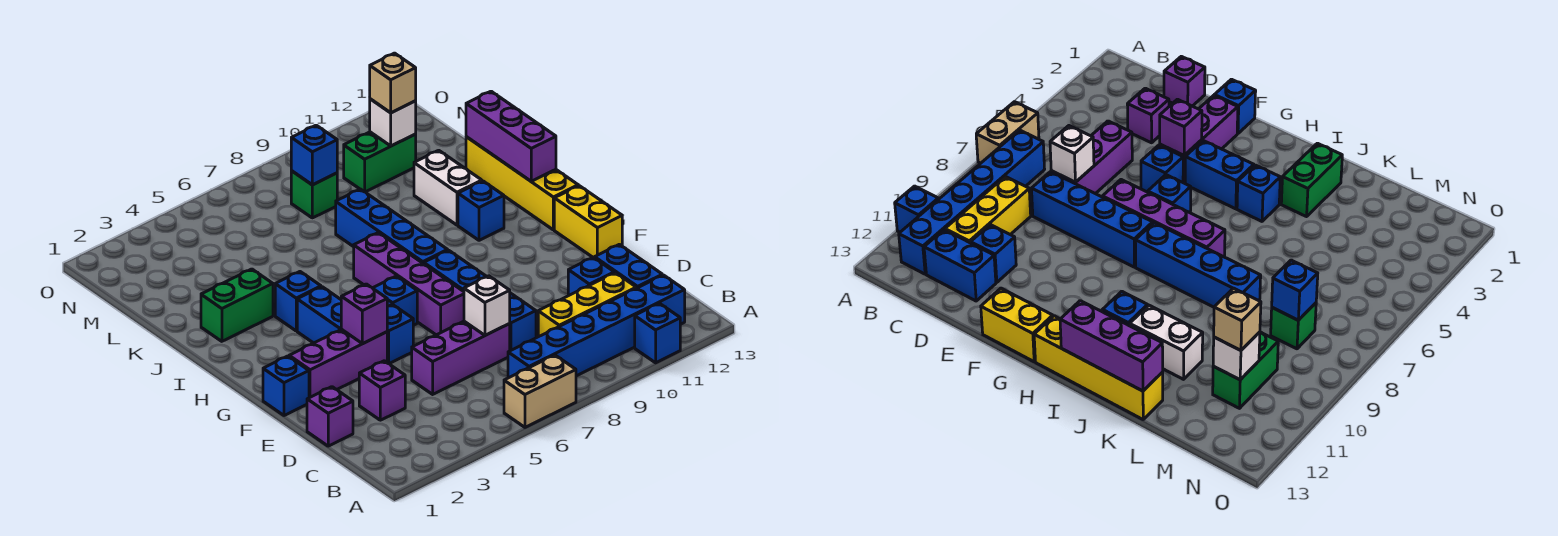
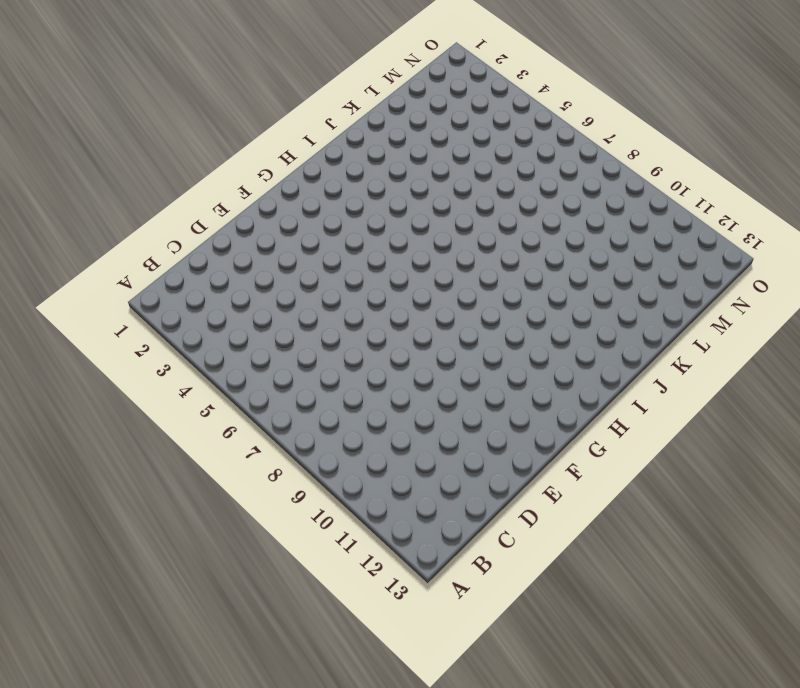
none -> tan 1x2 brick [504,355,576,427]
none -> blue 1x1 brick [635,303,680,363]
none -> blue 1x6 brick [508,275,685,378]
none -> yellow 1x3 brick [538,273,636,337]

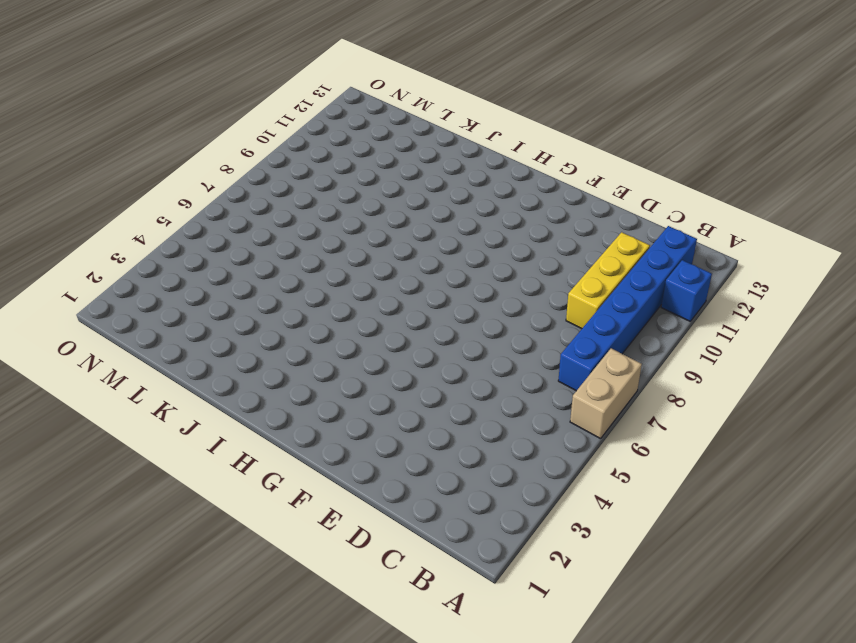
none -> blue 1x2 brick [594,244,662,288]
none -> purple 1x1 brick [307,387,353,446]
none -> purple 1x1 brick [359,361,405,420]
none -> purple 1x3 brick [412,321,510,394]

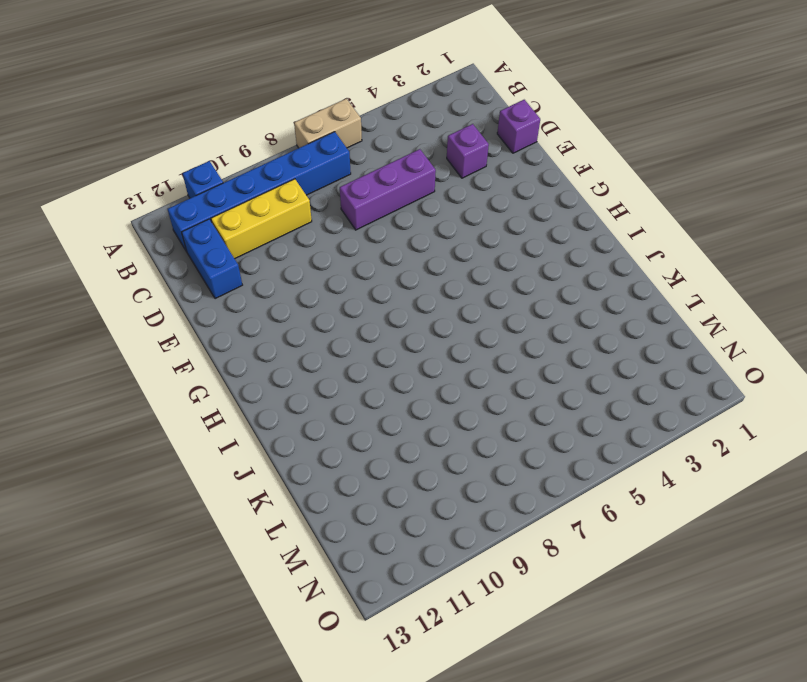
none -> blue 1x4 brick [424,250,536,351]
none -> blue 1x1 brick [568,257,614,296]
none -> blue 1x1 brick [263,356,309,416]
none -> purple 1x3 brick [289,329,387,398]

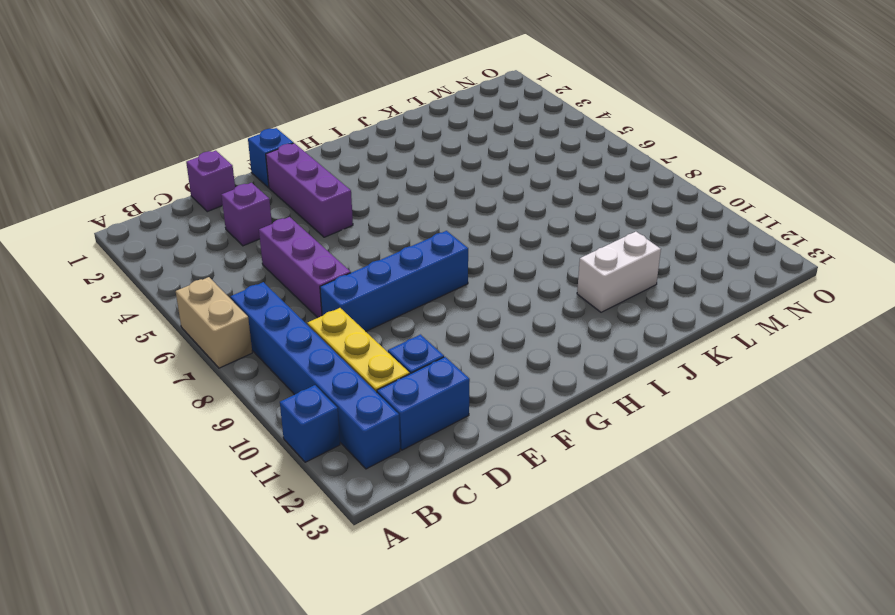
none -> blue 1x1 brick [387,304,413,364]
none -> purple 1x4 brick [354,233,464,335]
none -> yellow 1x2 brick [554,186,622,257]
none -> blue 1x2 brick [297,287,341,343]

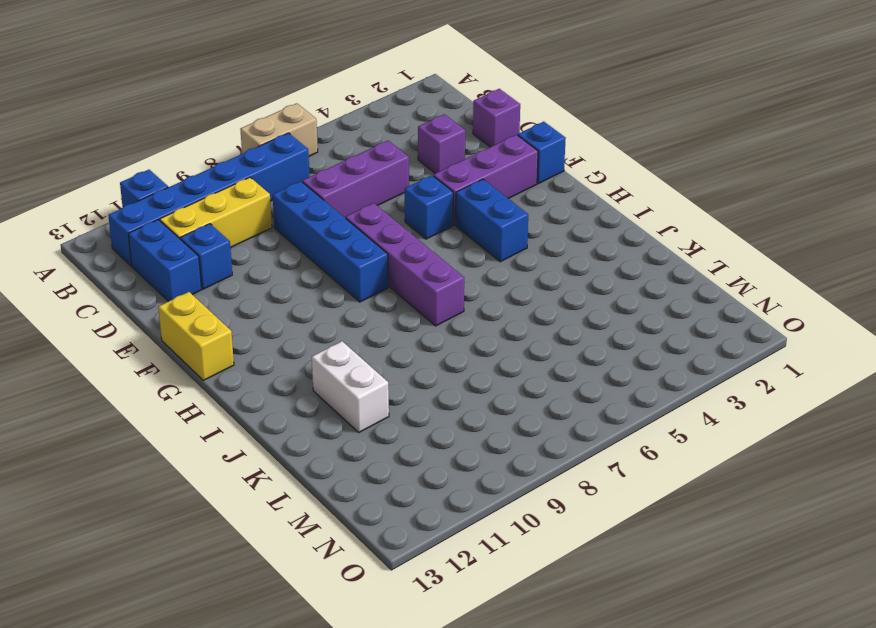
none -> blue 1x1 brick [373,276,417,325]
none -> blue 1x4 brick [336,189,448,264]
none -> yellow 1x4 brick [466,137,578,230]
none -> blue 1x1 brick [275,272,321,331]

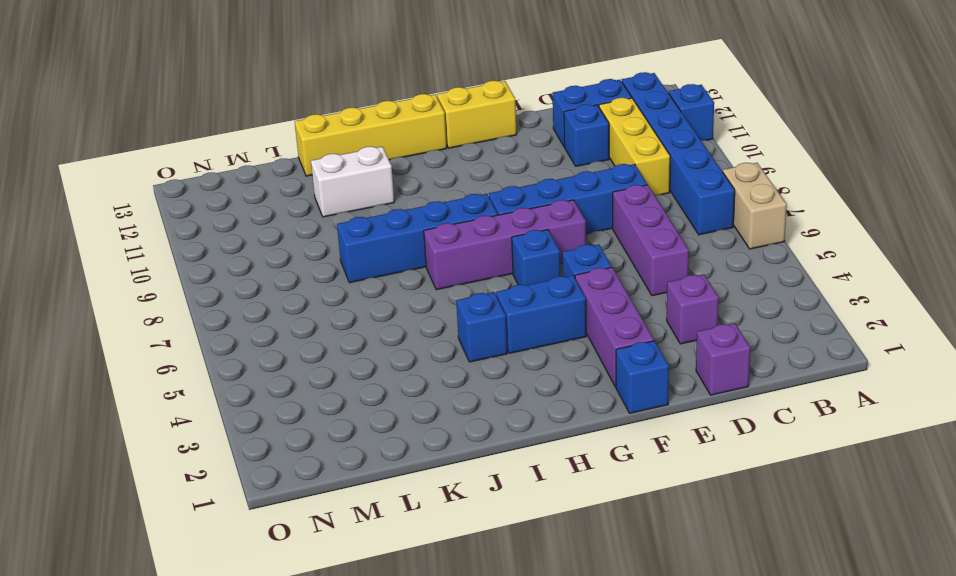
none -> blue 1x1 brick [458,181,504,240]
none -> green 1x2 brick [201,269,273,341]
none -> green 1x1 brick [291,171,337,218]
none -> green 1x2 brick [344,132,416,192]

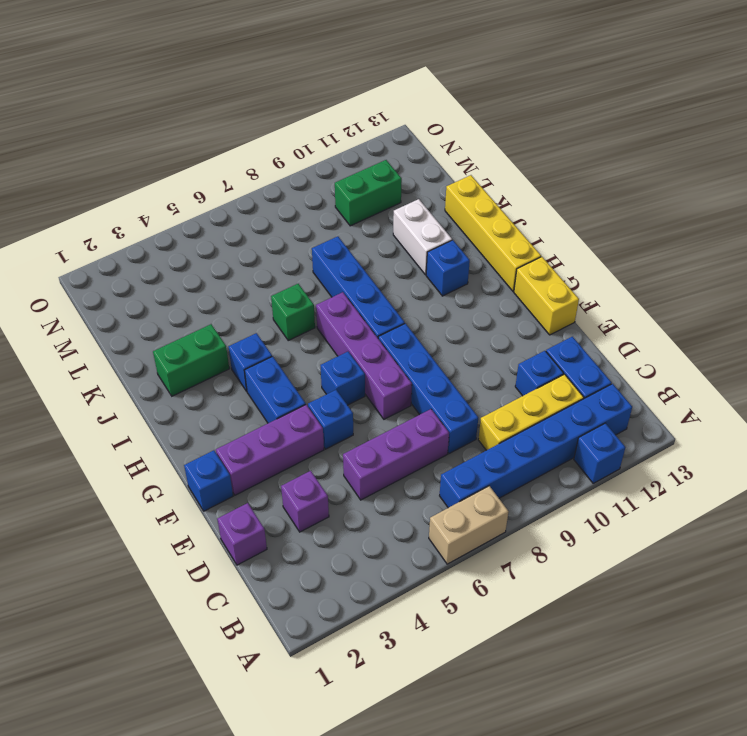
green 1x1 brick [271,284,315,340] -> green 1x1 brick moved to [291,171,337,218]
none -> white 1x1 brick [464,276,510,335]
none -> purple 1x1 brick [341,284,387,344]
none -> purple 1x3 brick [466,91,556,181]
none -> blue 1x1 brick [291,125,337,185]

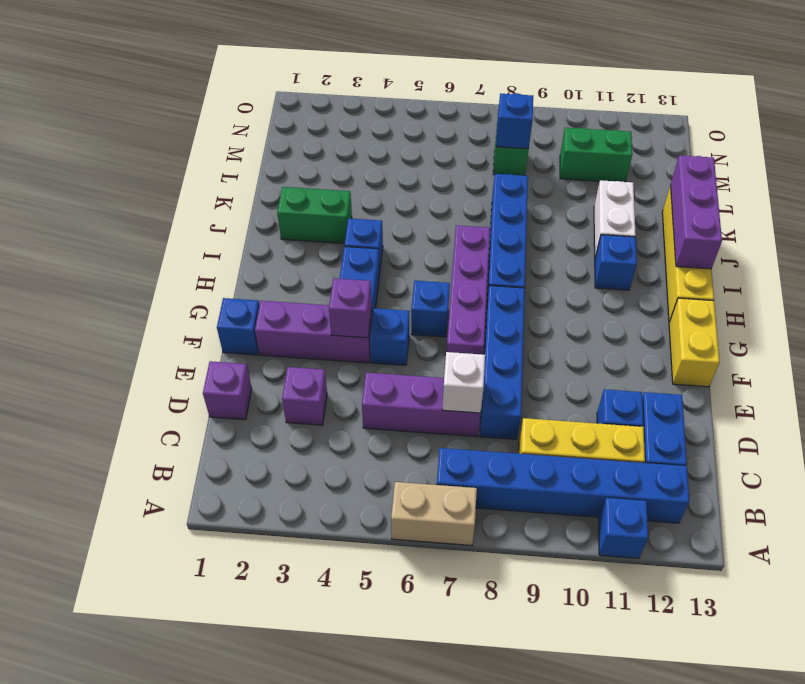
none -> white 1x1 brick [370,99,416,146]
none -> tan 1x1 brick [370,53,416,113]

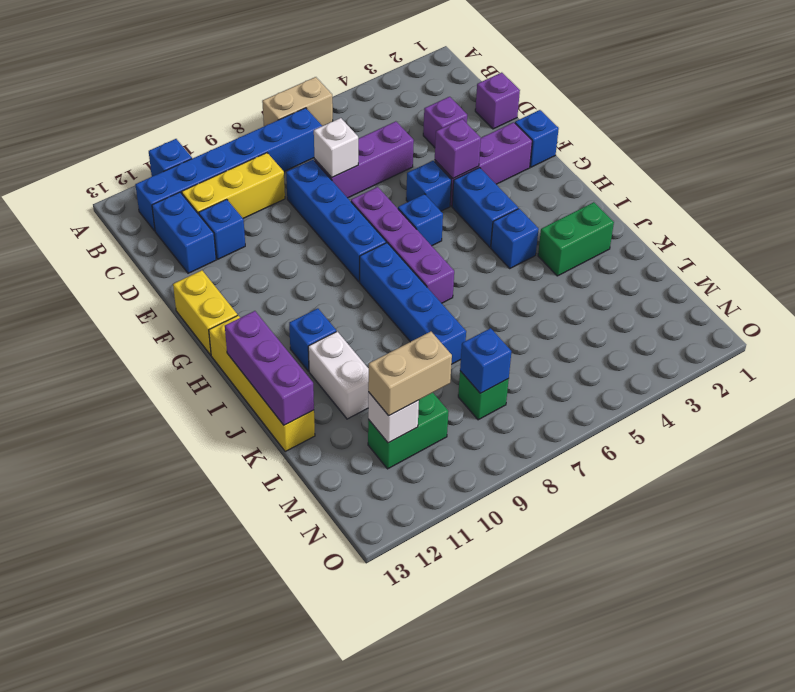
tan 1x2 brick [368,332,452,416] -> tan 1x1 brick [370,53,416,113]

